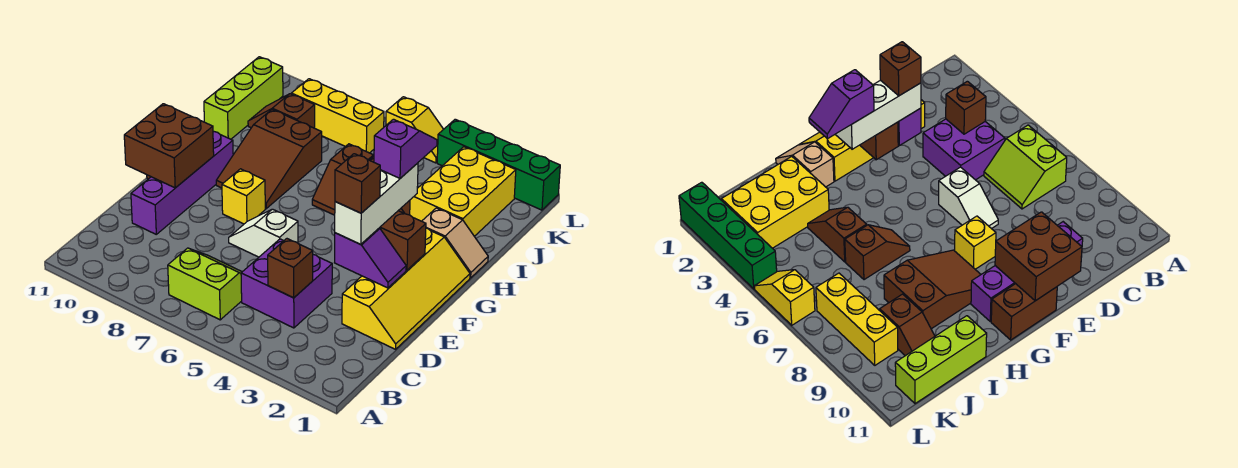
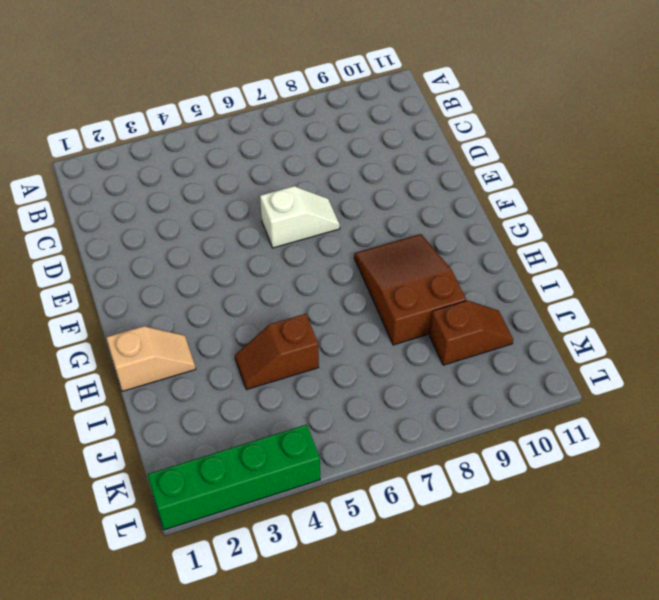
tan 1x2 slope [106,326,196,391] -> tan 1x2 slope turned to [422,208,488,278]
none -> lime 2x2 slope [168,248,242,320]
none -> purple 2x2 brick [241,239,332,328]
none -> yellow 2x4 slope [342,228,470,349]

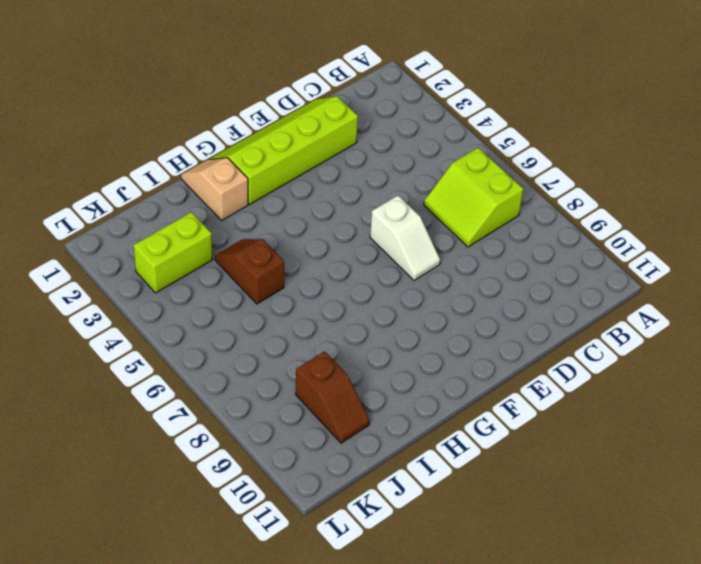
lime 2x4 slope [210,96,358,204] -> yellow 2x4 slope [342,228,470,349]
lime 1x2 brick [134,212,213,293] -> yellow 2x3 brick [410,147,516,236]
none -> purple 2x2 brick [241,239,332,328]
none -> purple 1x4 brick [131,131,233,234]
none -> yellow 1x1 brick [222,169,265,224]

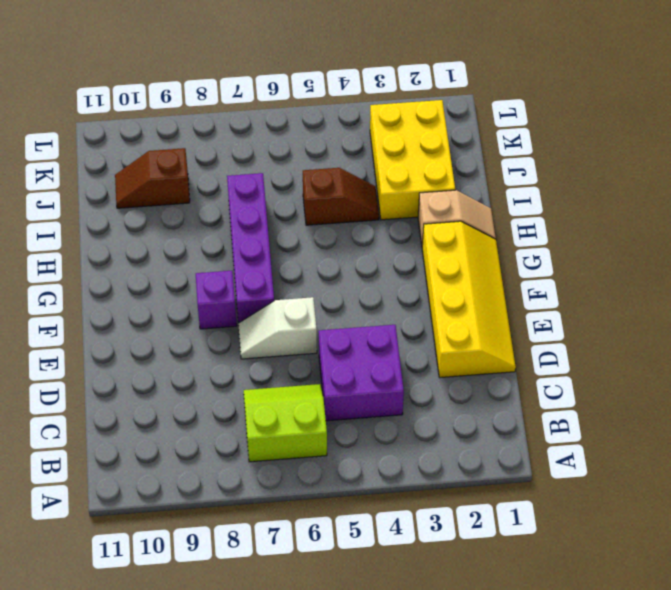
purple 1x4 brick [227,173,274,323] -> purple 1x4 brick moved to [131,131,233,234]
purple 1x1 brick [196,271,237,329] -> yellow 1x1 brick [222,169,265,224]
none -> brown 1x2 brick [991,284,1057,340]
none -> brown 2x3 slope [216,110,322,209]
none -> brown 1x2 slope [312,144,374,215]

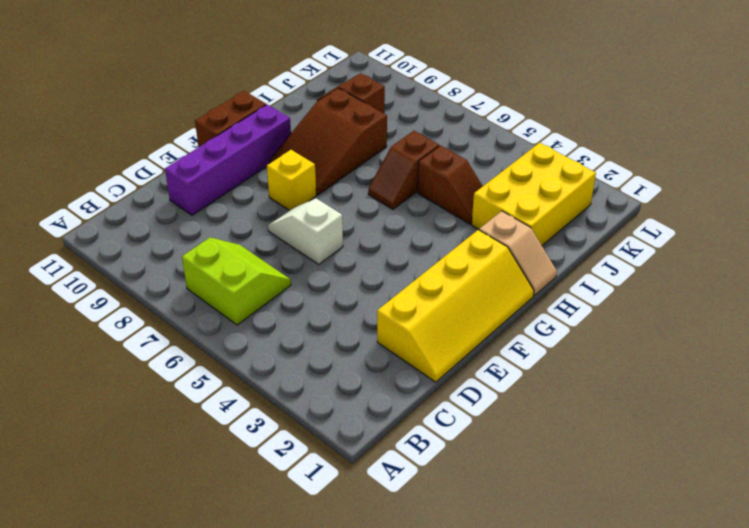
none -> purple 2x2 brick [241,239,332,328]
none -> lime 1x3 brick [204,57,283,139]
none -> yellow 1x3 brick [291,79,384,153]

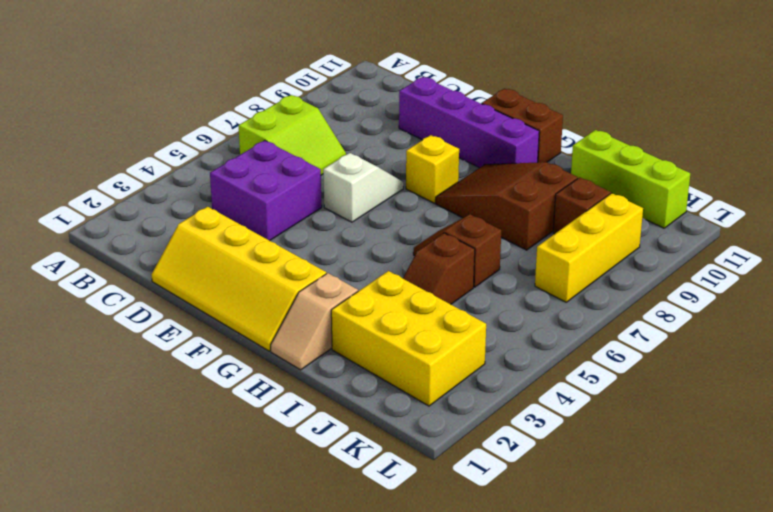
none -> green 1x4 brick [437,119,560,210]
none -> yellow 1x2 slope [386,97,443,163]
none -> brown 1x1 brick [268,239,313,298]

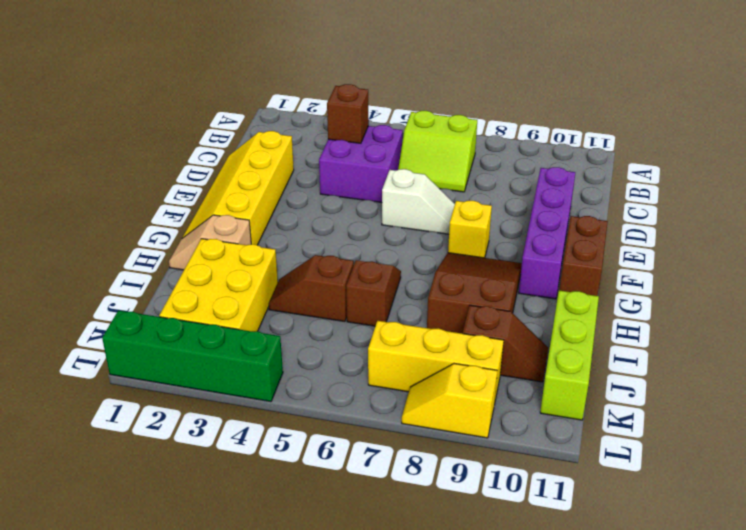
yellow 1x2 slope [402,364,498,438] -> yellow 1x2 slope moved to [386,97,443,163]
none -> purple 1x2 slope [335,228,406,288]
none -> brown 2x2 brick [124,104,214,188]
none -> brown 1x2 brick [380,211,426,270]

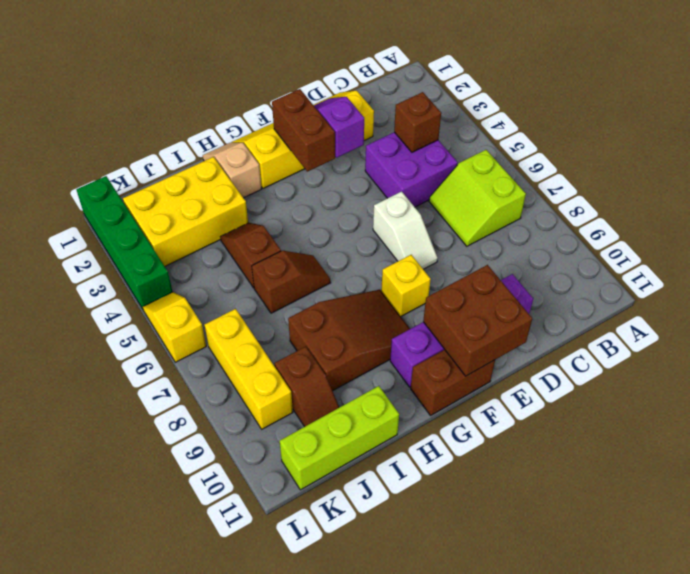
none -> white 1x3 brick [335,163,418,244]
none -> brown 1x1 brick [335,154,380,213]
none -> purple 1x2 slope [374,119,437,178]

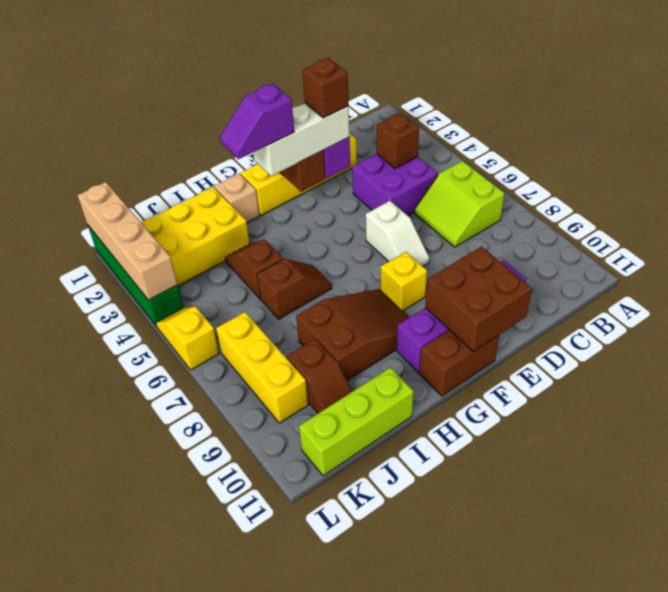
tan 1x4 brick [77,182,177,300] -> none

